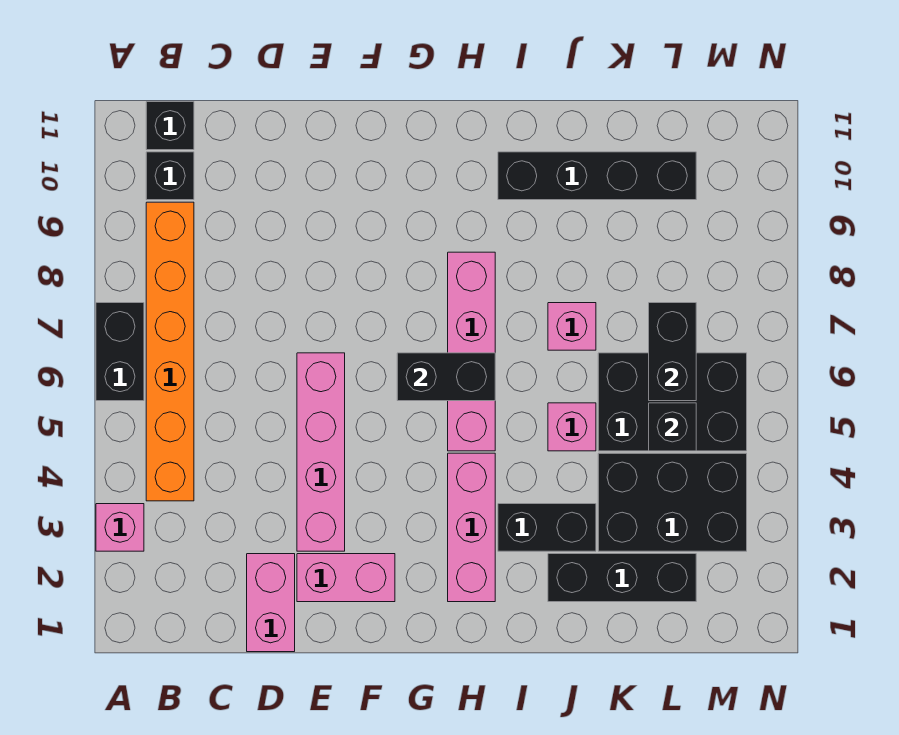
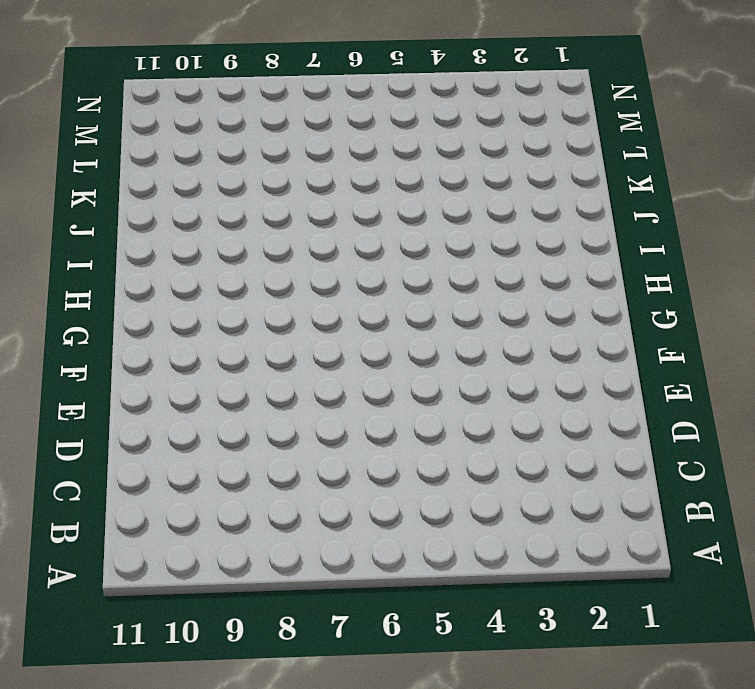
none -> pink 1x1 brick [96,504,144,551]
none -> black 1x2 brick [96,303,144,401]
none -> orange 1x6 brick [146,202,194,501]

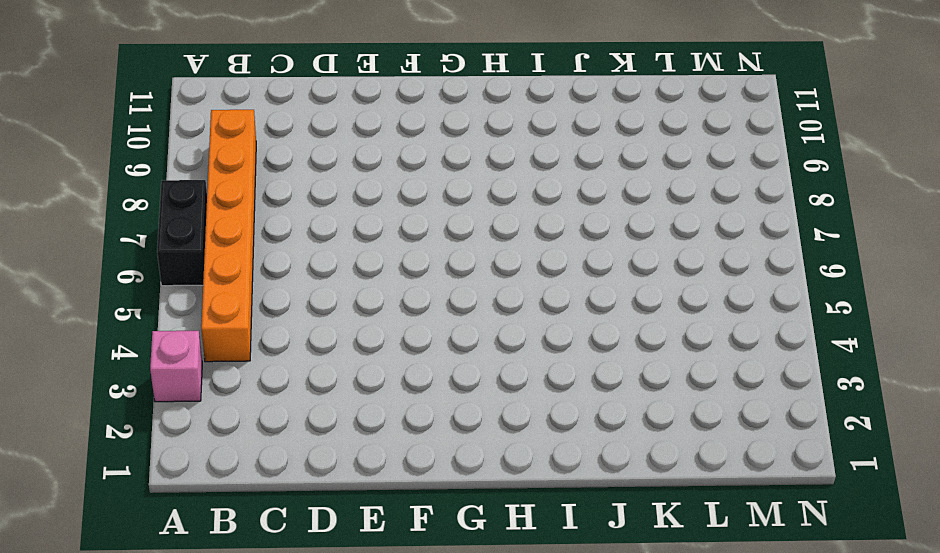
none -> black 1x1 brick [146,152,194,200]
none -> black 1x1 brick [146,102,194,150]
none -> pink 1x2 brick [247,554,295,652]

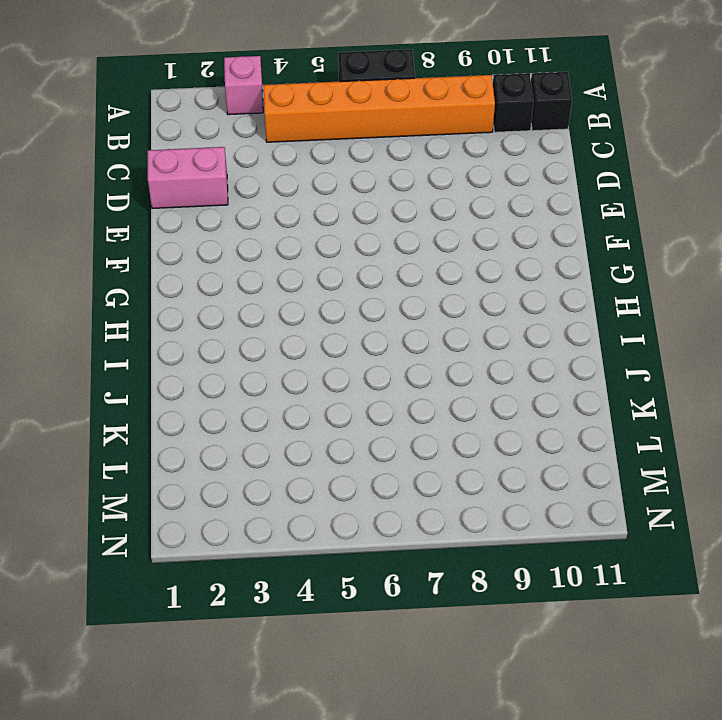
none -> pink 1x2 brick [297,554,395,602]
none -> pink 1x4 brick [297,353,345,551]
none -> pink 1x3 brick [448,453,495,602]

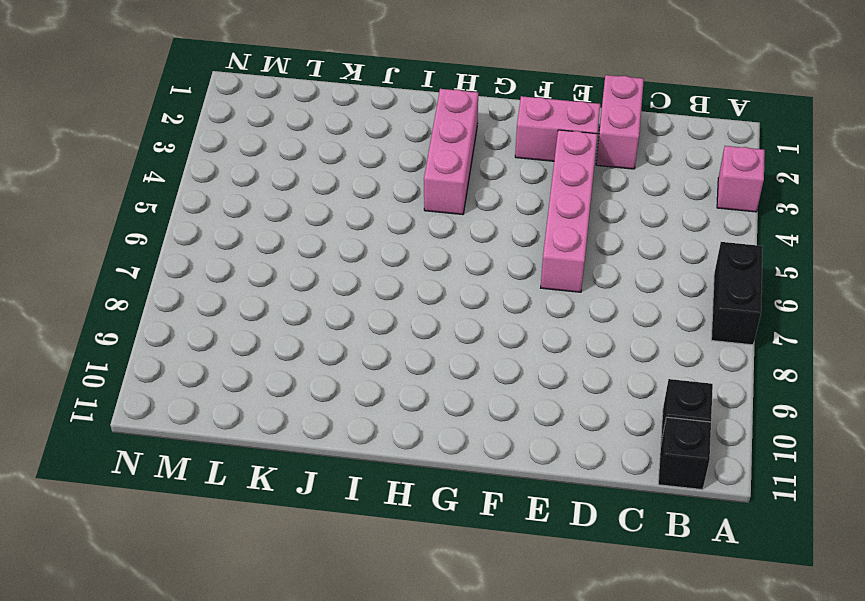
none -> orange 1x6 brick [146,202,194,501]
none -> pink 1x4 brick [448,252,495,451]
none -> black 1x2 brick [498,504,596,551]

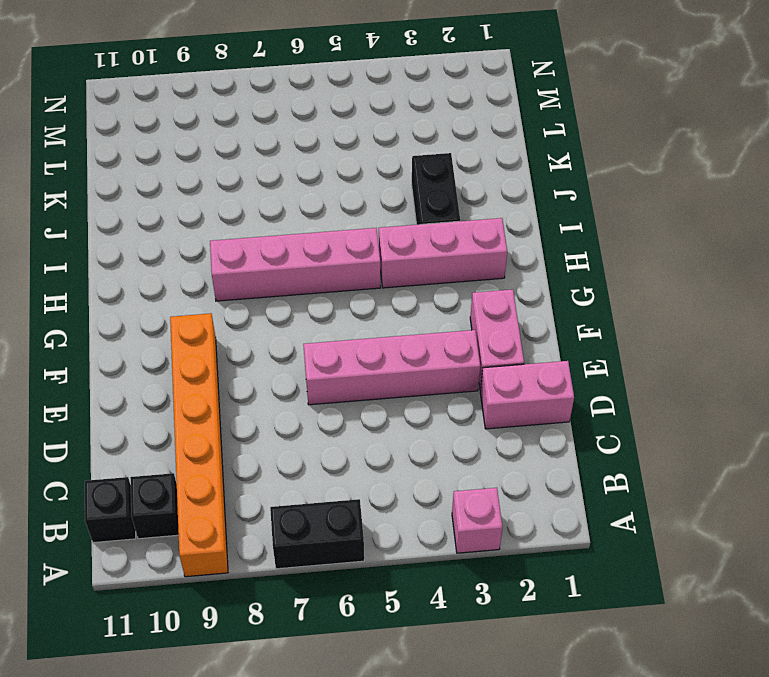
orange 1x6 brick [170,313,228,577] -> orange 1x6 brick turned to [146,202,194,501]
none -> black 1x4 brick [498,152,696,200]
none -> black 1x3 brick [548,554,696,602]
none -> pink 1x1 brick [548,403,596,451]

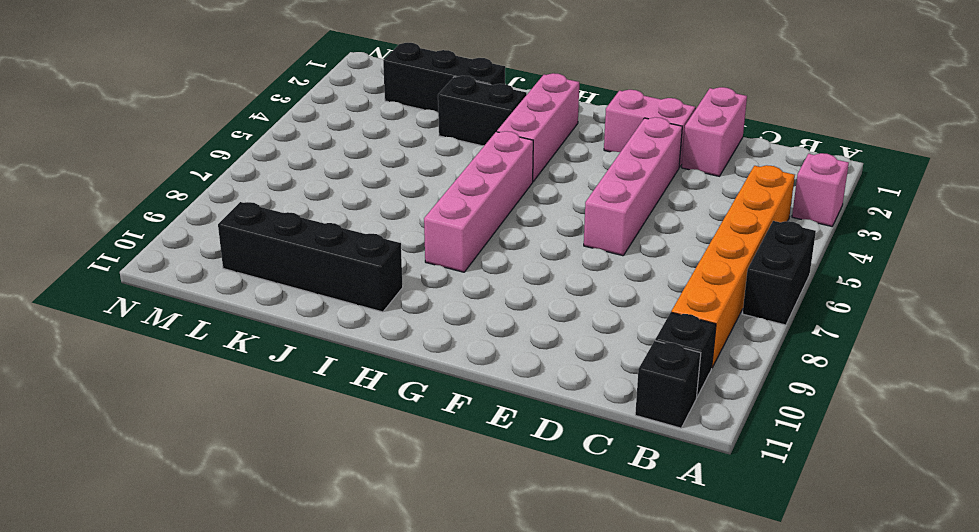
none -> pink 1x1 brick [548,403,596,451]
none -> pink 1x1 brick [548,303,596,350]
none -> black 2x3 brick [598,453,747,551]

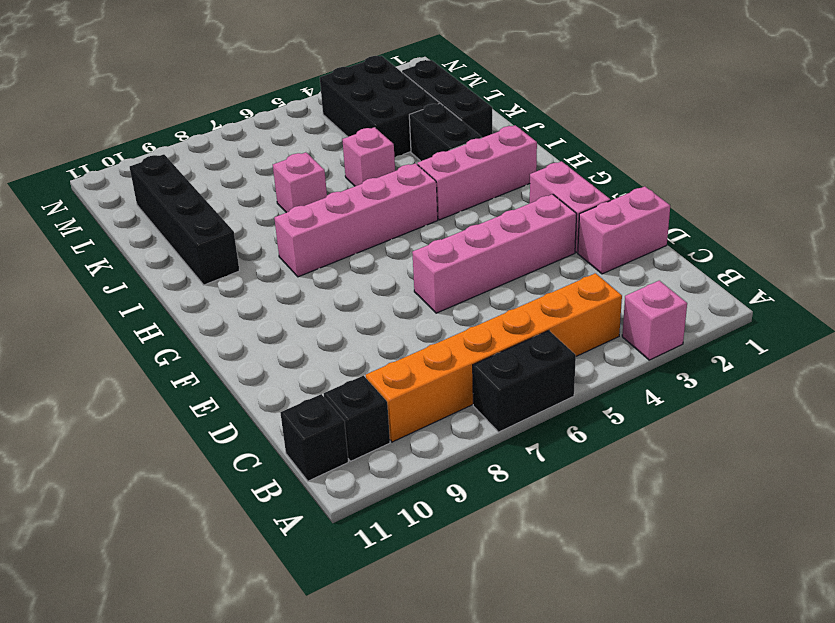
none -> black 2x3 brick [598,353,747,451]
none -> black 1x2 brick [397,353,495,401]
none -> black 1x1 brick [649,403,696,451]

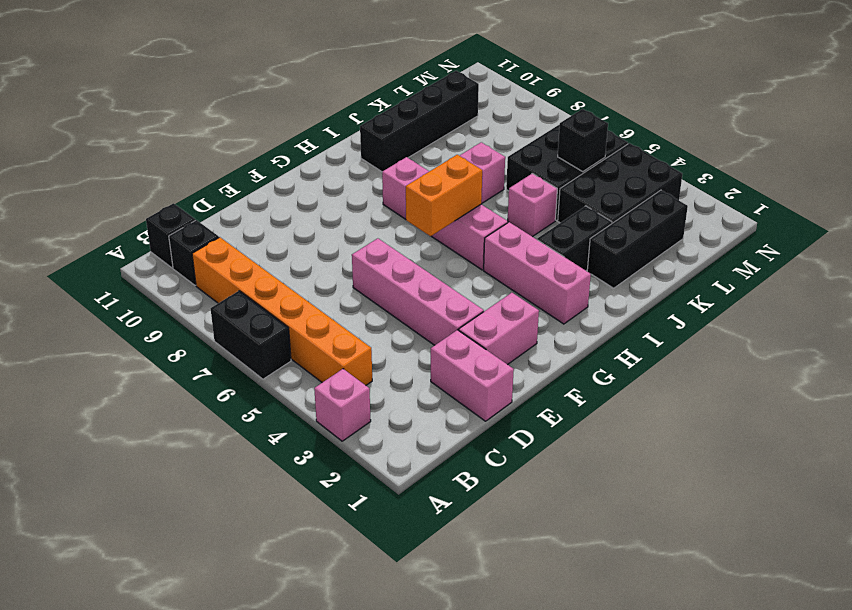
orange 1x2 brick [406,155,482,236] -> black 1x2 brick [397,353,495,401]
none -> black 1x2 brick [649,303,696,401]

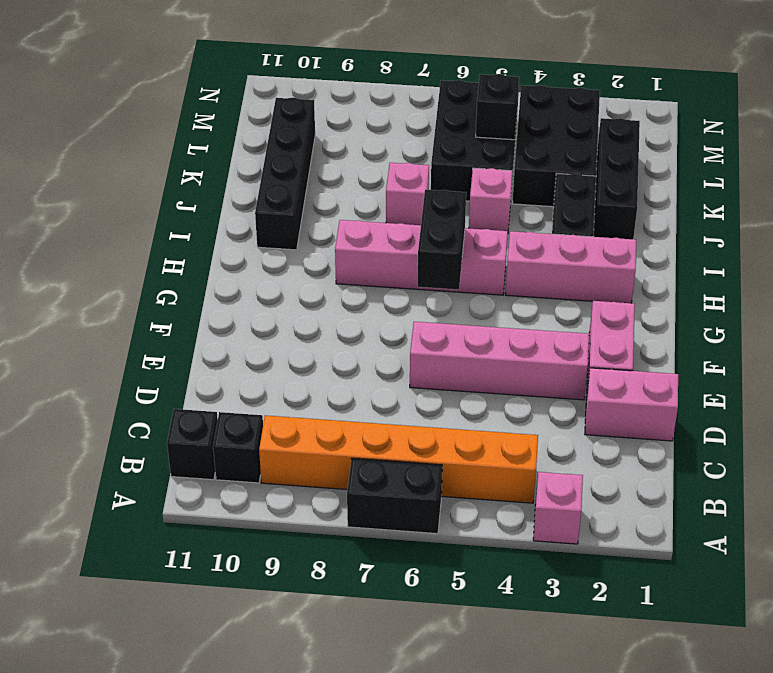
none -> black 1x2 brick [649,303,696,401]

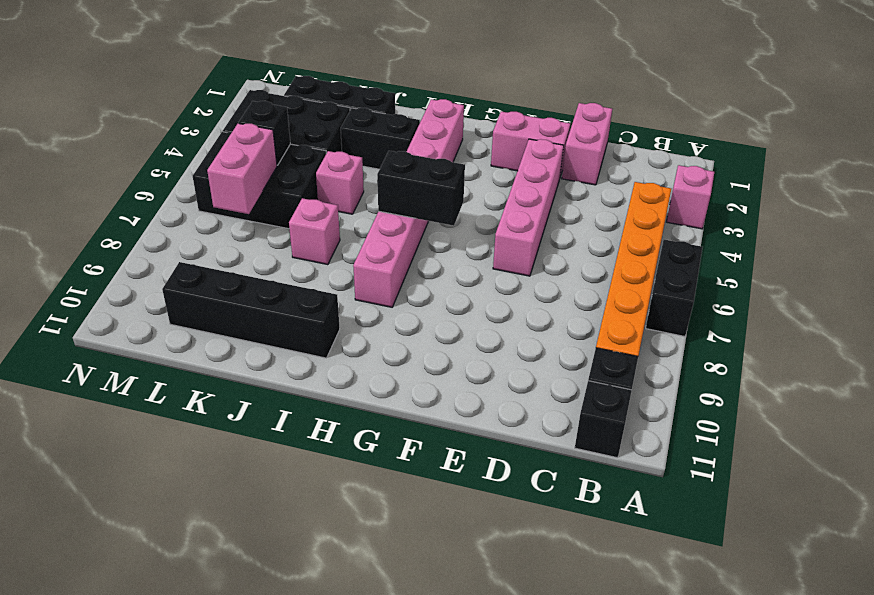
pink 1x2 brick [207,123,277,214] -> black 1x2 brick [649,303,696,401]

